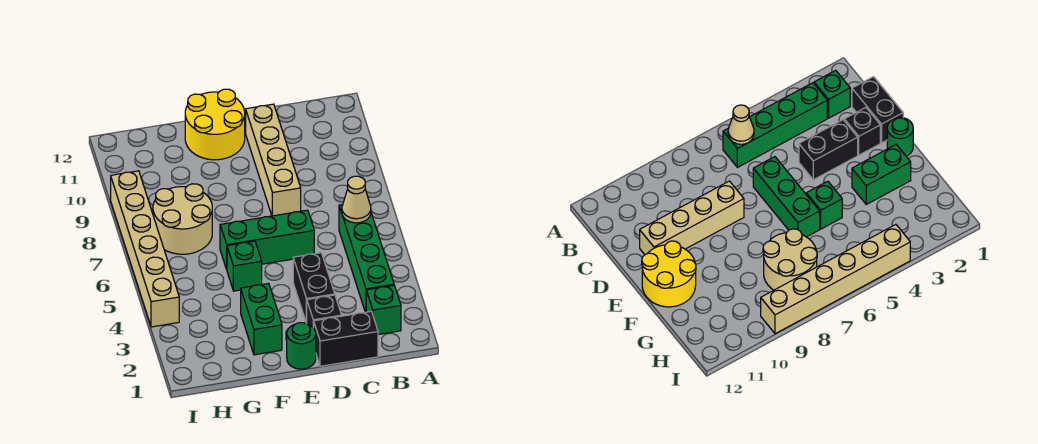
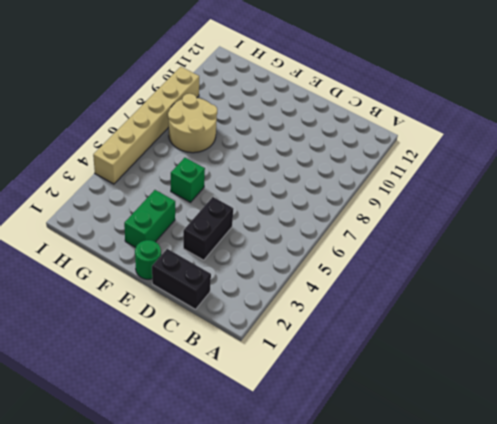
none -> green 1x1 brick [366,285,401,335]
none -> green 1x4 brick [339,205,394,312]
none -> black 1x1 brick [306,295,342,328]

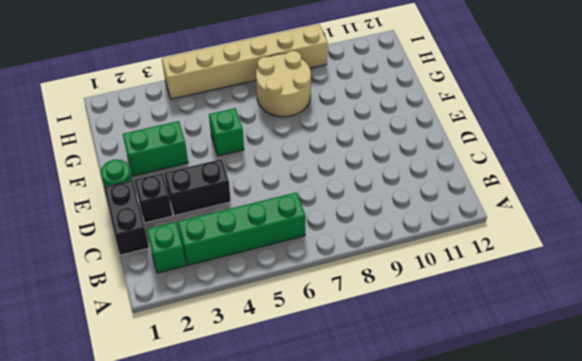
none -> green 1x3 brick [220,210,314,269]
none -> tan 1x4 brick [246,104,301,216]
none -> yellow 2x2 round brick [185,89,245,160]

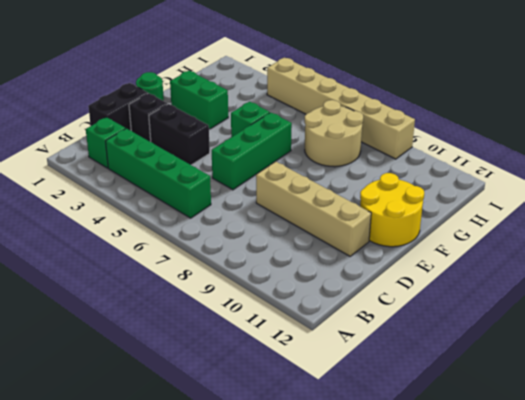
none -> tan 1x1 cone [342,176,371,223]

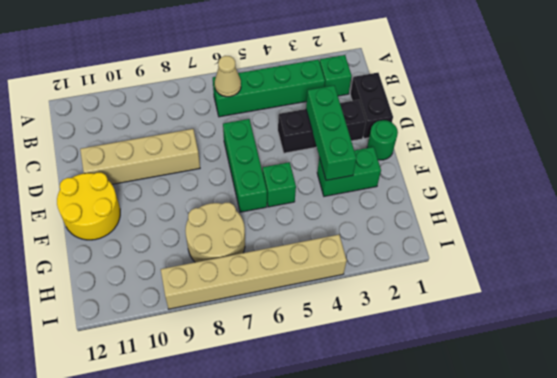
green 1x3 brick [306,85,356,180] -> none

